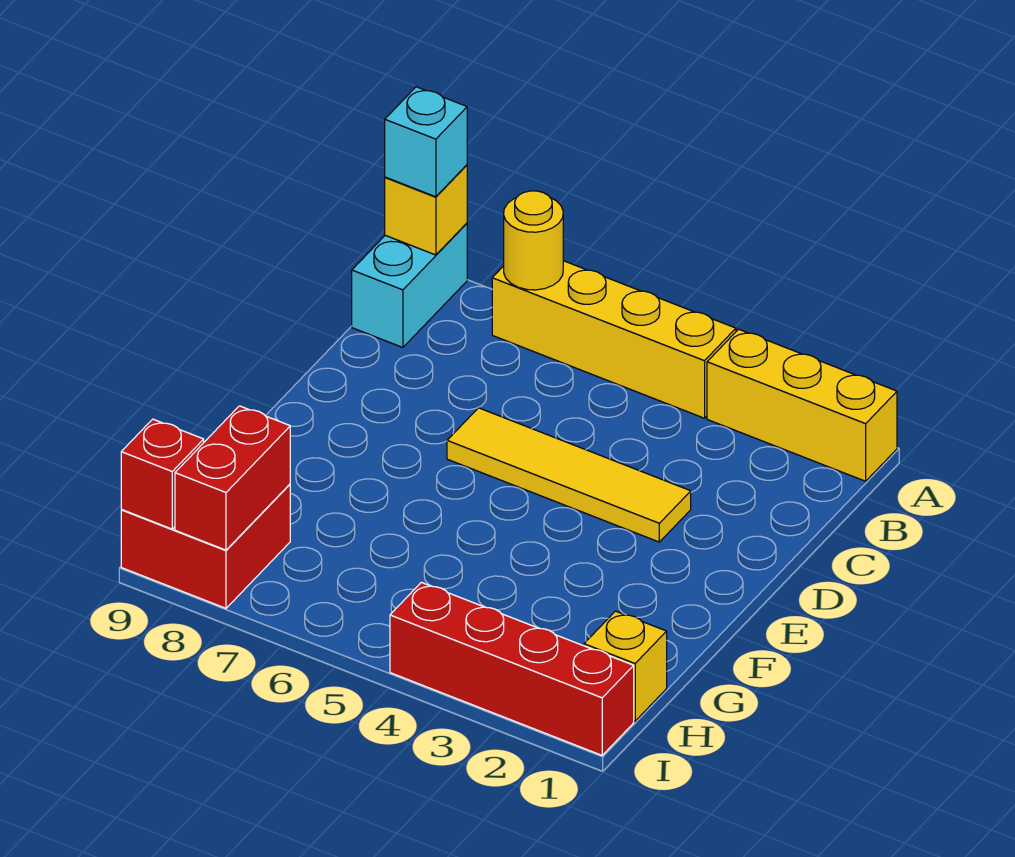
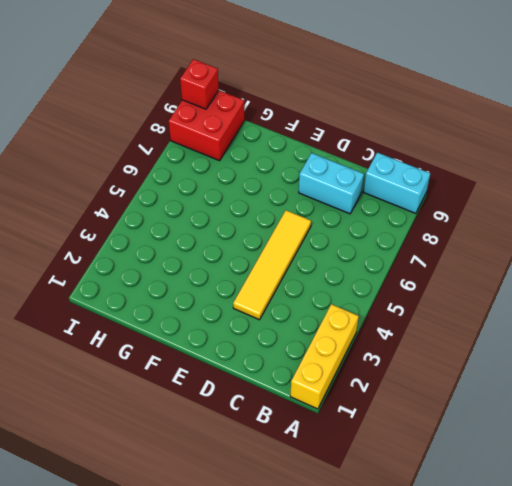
cyan 1x2 brick [299,153,364,214] -> none
none -> yellow 1x4 brick [492,261,736,418]
none -> yellow 1x1 brick [584,611,667,721]
none -> red 1x4 brick [390,582,634,755]

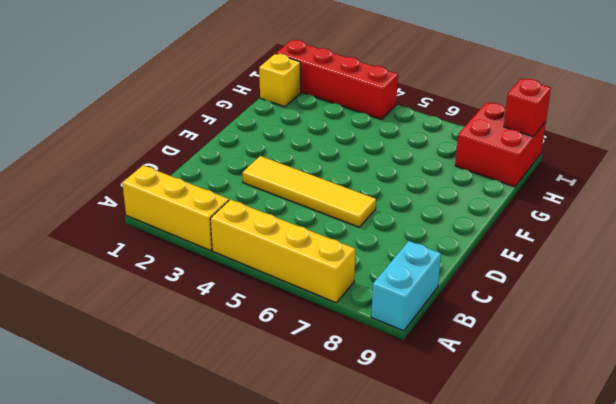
none -> yellow 1x1 round brick [504,191,563,290]
none -> yellow 1x1 brick [385,165,467,255]
none -> red 1x2 brick [175,406,290,550]

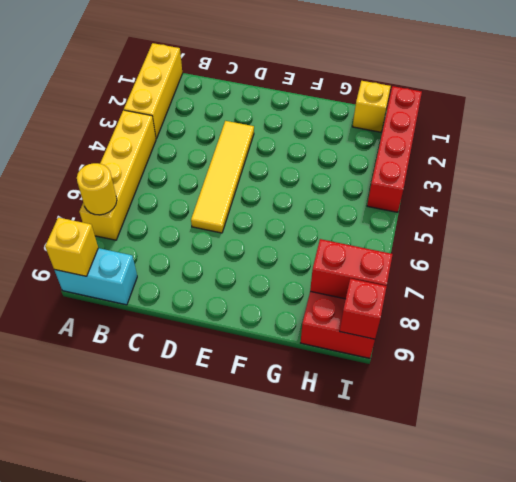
none -> cyan 1x1 brick [385,87,467,197]

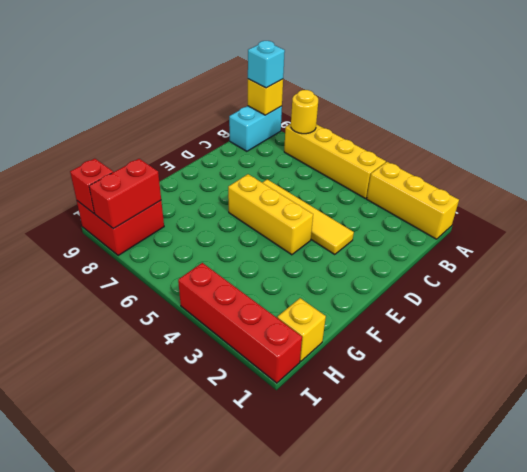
yellow 1x3 brick [228,174,313,255] -> none

